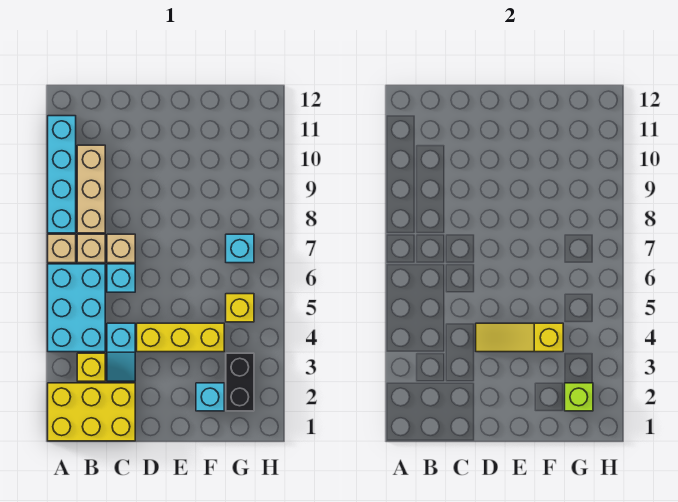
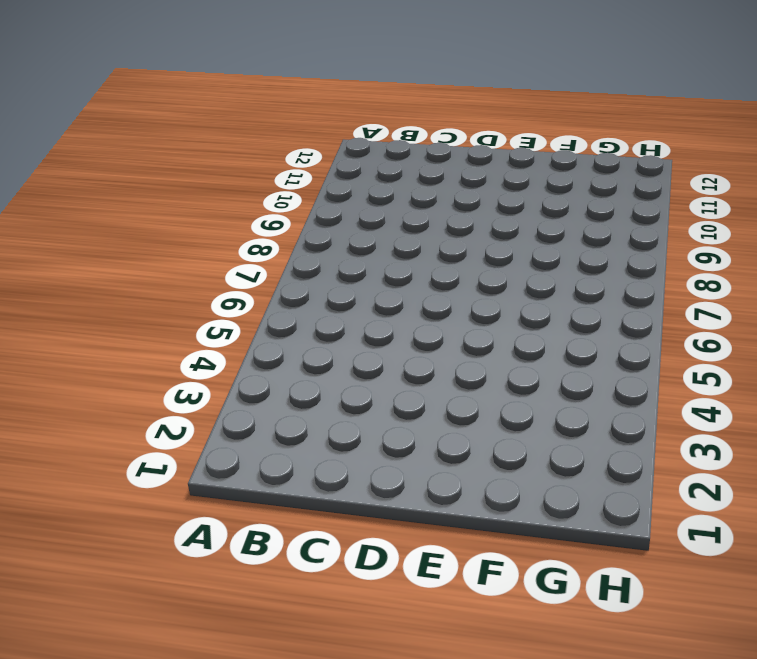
none -> yellow 2x3 brick [48,383,135,441]
none -> cyan 2x3 brick [48,264,105,352]
none -> tan 1x1 brick [48,234,76,263]

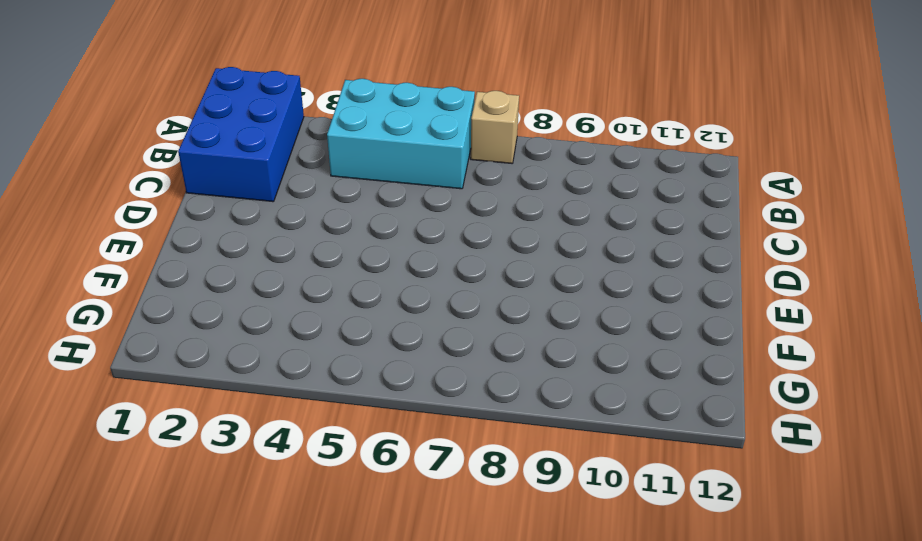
blue 2x3 brick [178,67,304,202] -> yellow 2x3 brick [48,383,135,441]
none -> cyan 1x4 brick [48,116,76,233]
none -> yellow 1x1 brick [77,353,105,381]
none -> tan 1x1 brick [77,234,105,263]

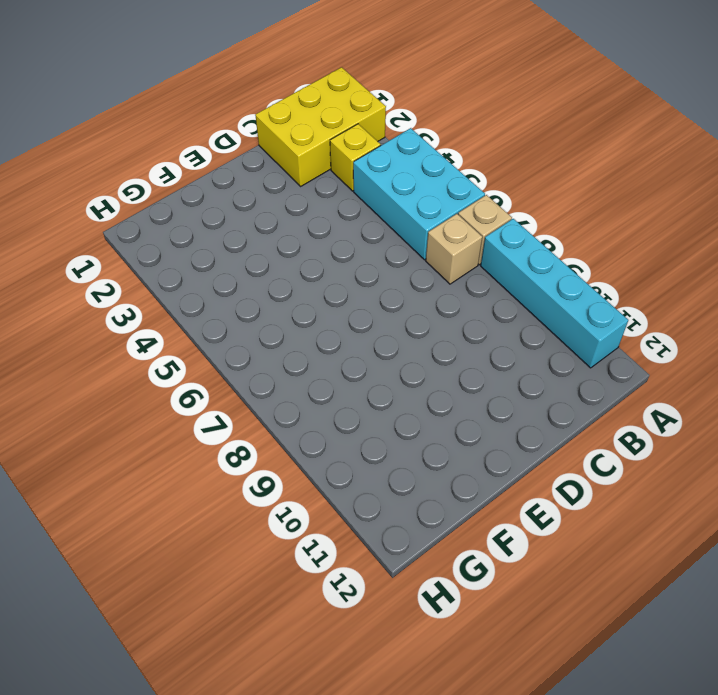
none -> tan 1x3 brick [77,145,105,233]
none -> cyan 1x2 slope [107,323,135,381]
none -> cyan 1x1 brick [107,264,135,292]

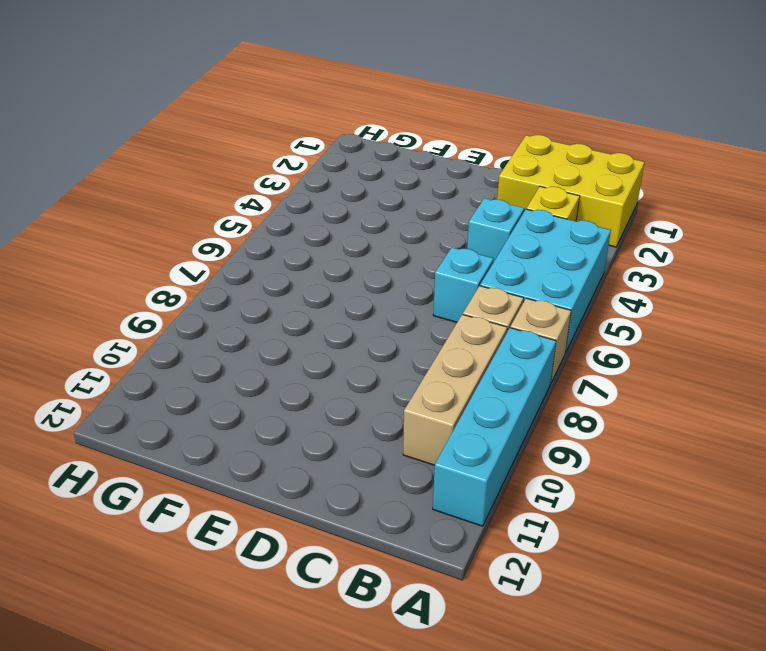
none -> tan 1x1 brick [107,234,135,263]
none -> yellow 1x3 brick [137,323,224,352]
none -> cyan 1x1 brick [196,383,224,411]

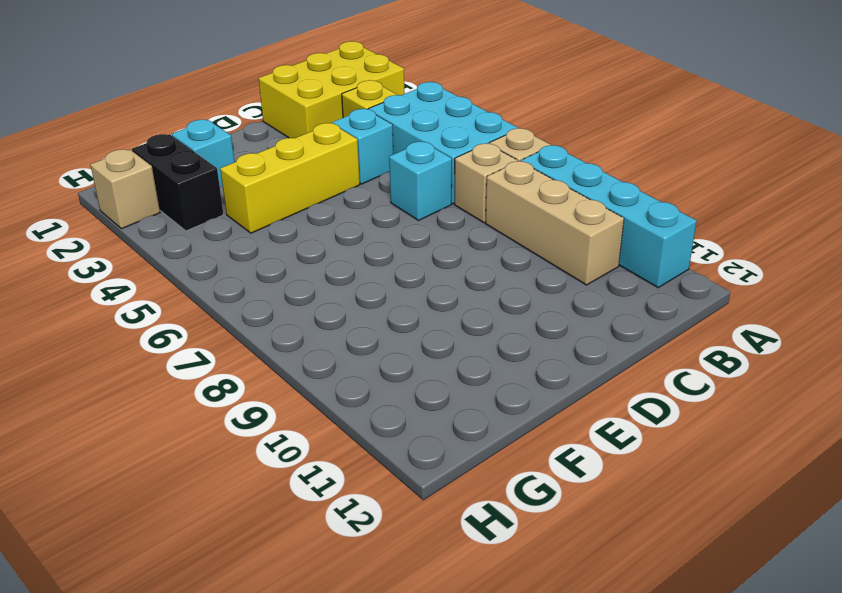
tan 1x1 brick [90,149,160,229] -> tan 1x1 brick moved to [107,234,135,263]
none -> yellow 1x1 brick [226,294,254,322]
none -> cyan 1x1 brick [226,234,254,263]
none -> yellow 1x3 slope [476,323,563,352]

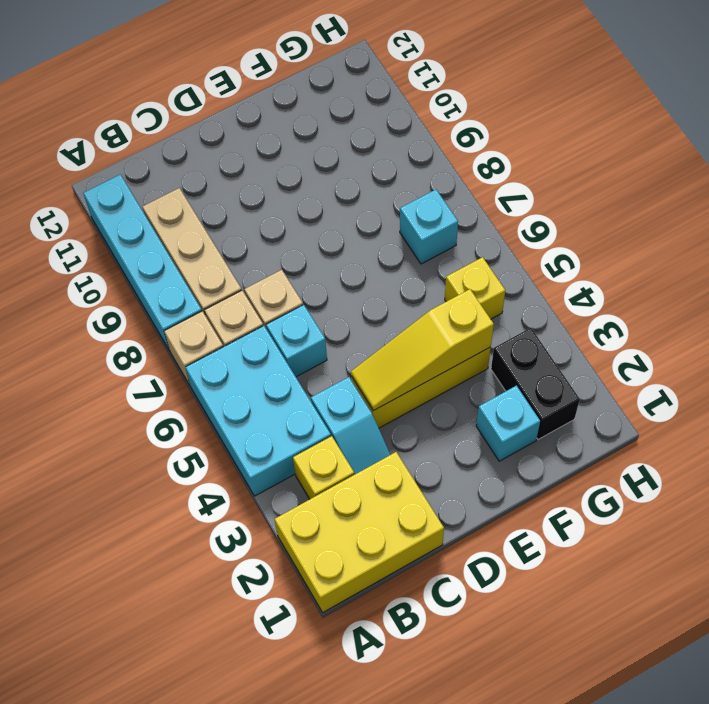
none -> lime 1x1 brick [565,383,593,411]

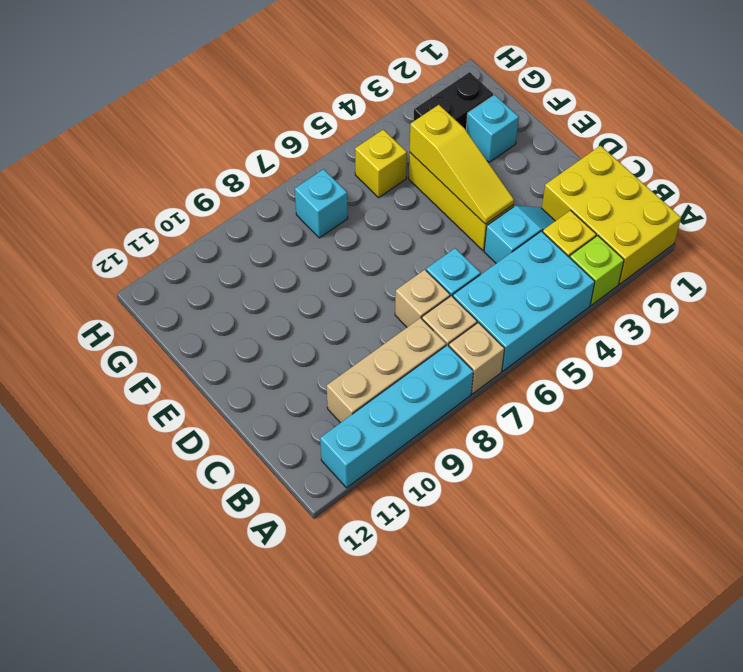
lime 1x1 brick [570,236,624,305] -> lime 1x1 brick moved to [565,383,593,411]

